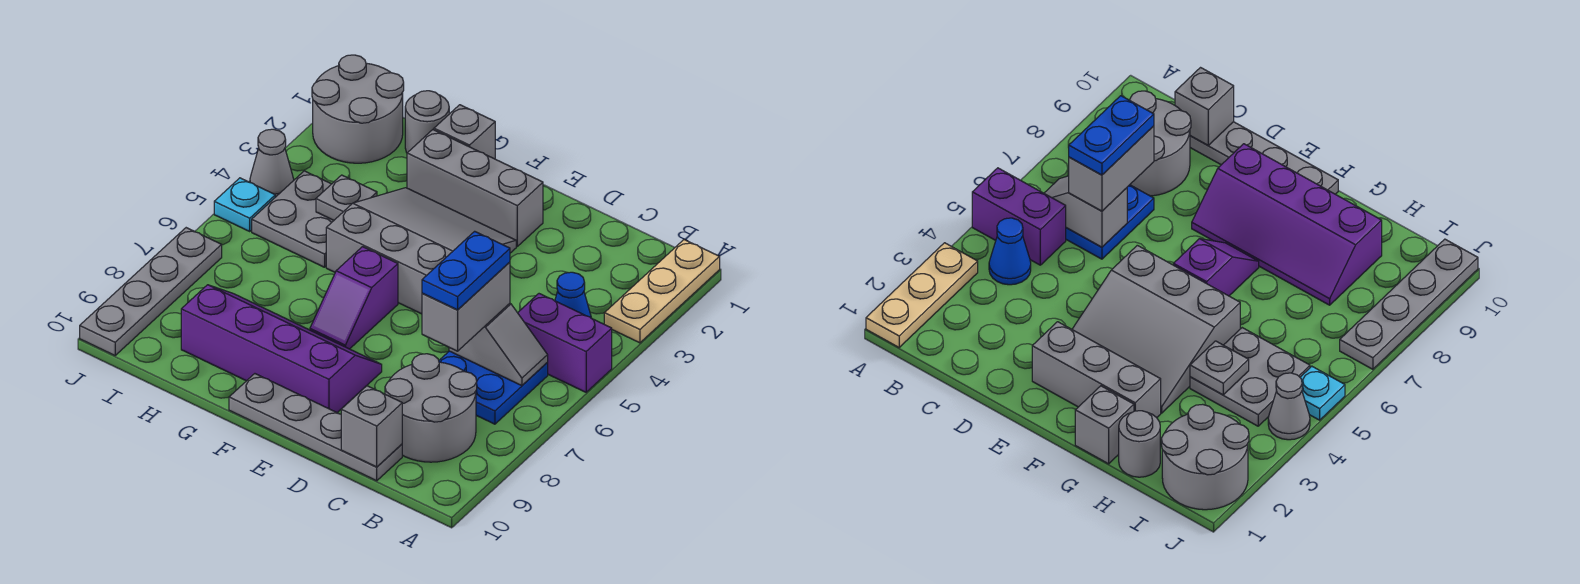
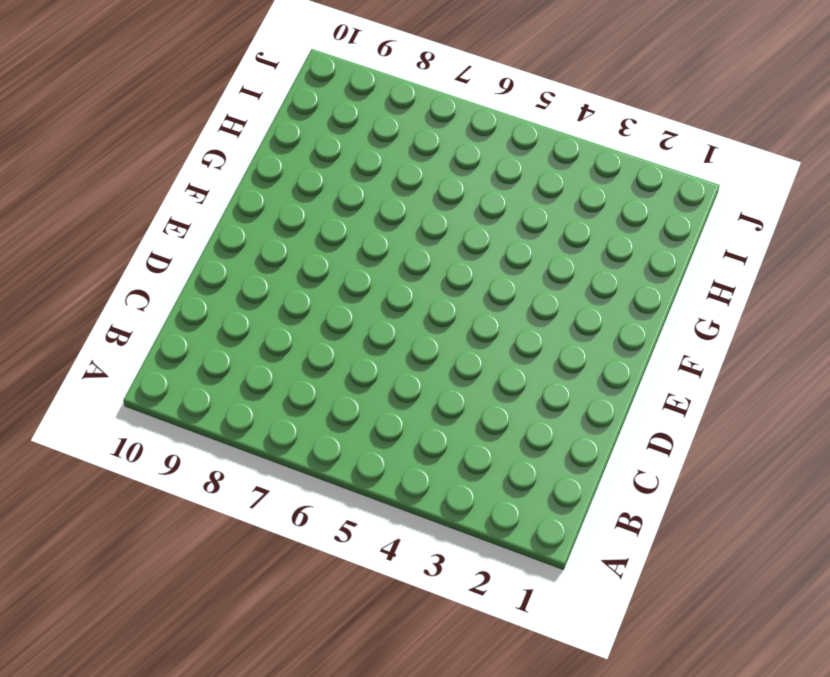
none -> tan 1x3 plate [604,240,720,343]
none -> purple 1x2 brick [518,294,612,392]
none -> blue 1x1 cone [555,272,591,318]

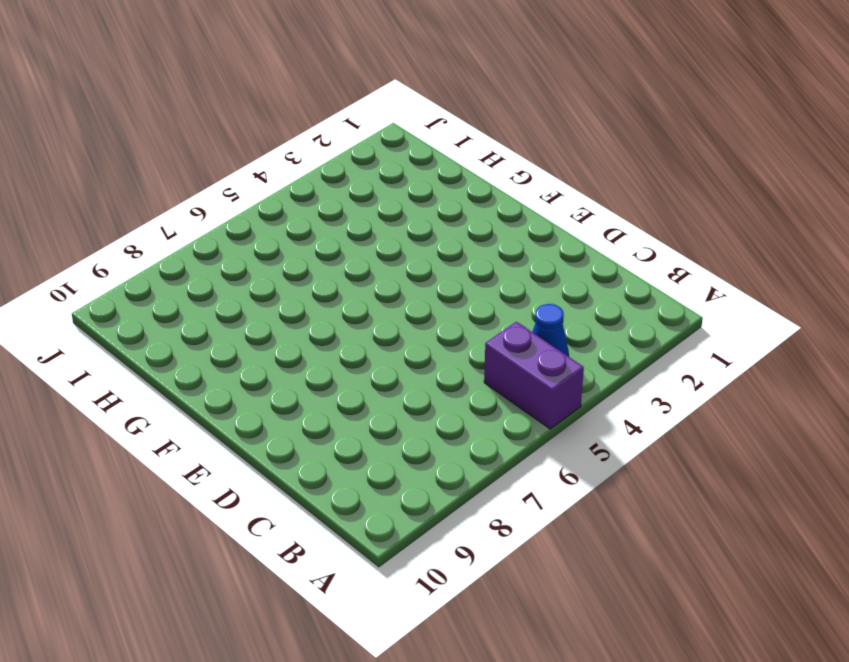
none -> tan 1x3 plate [604,240,720,343]
none -> blue 2x2 plate [439,351,548,424]
none -> grey 2x2 round brick [385,354,477,462]

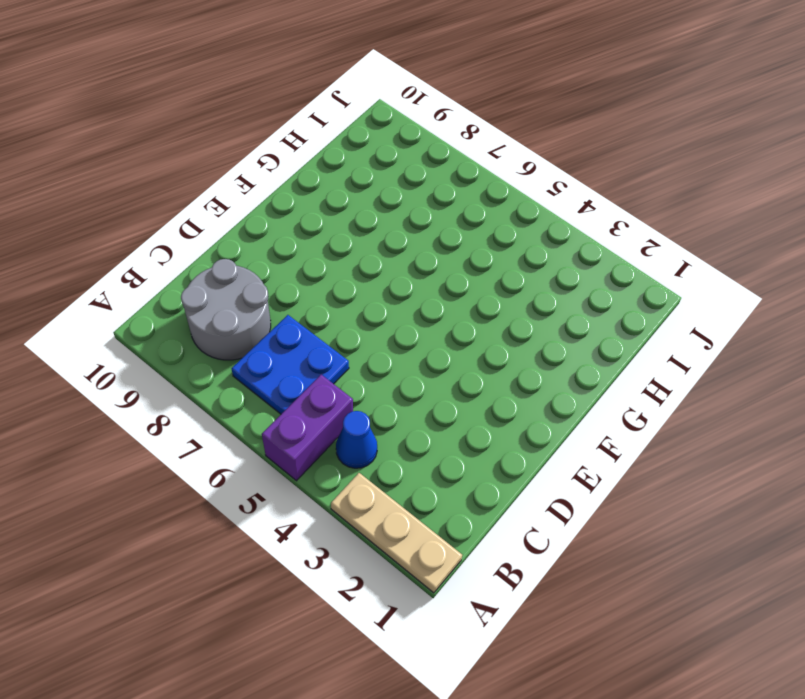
none -> grey 1x4 plate [229,374,402,481]
none -> grey 1x3 brick [407,130,543,246]
none -> grey 3x3 slope [326,188,516,314]

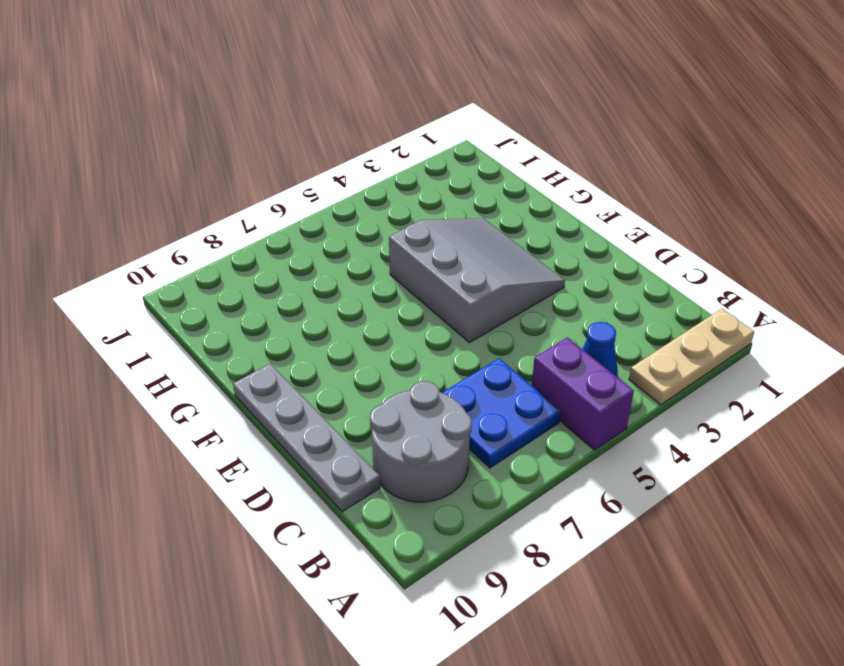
none -> grey 1x3 brick [407,130,543,246]
none -> purple 2x4 slope [181,285,382,413]
none -> purple 1x2 slope [310,247,398,349]

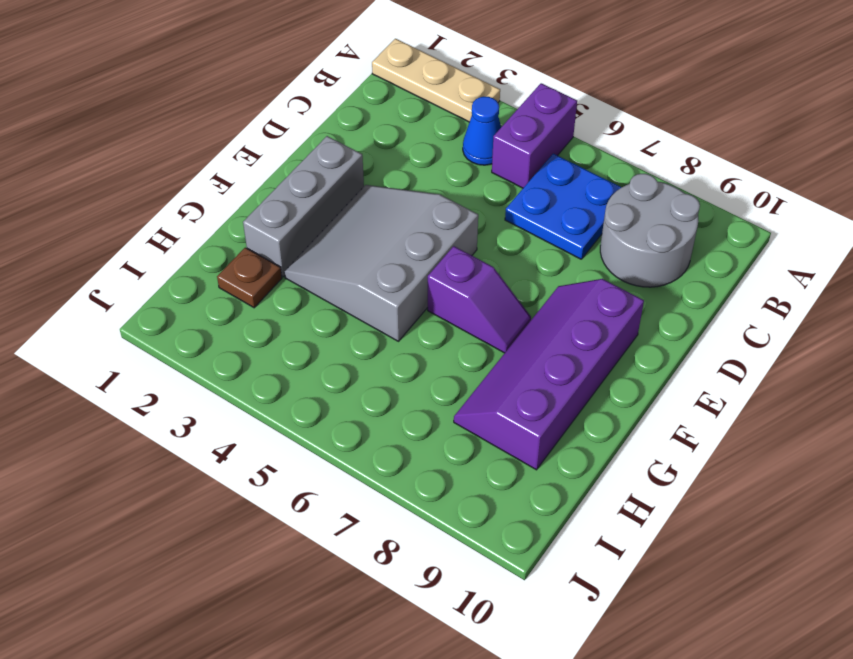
brown 1x1 plate [217,248,282,308] -> none
none -> grey 1x4 plate [229,374,402,481]
none -> grey 1x1 brick [434,105,495,159]
none -> grey 1x1 round brick [405,91,449,153]

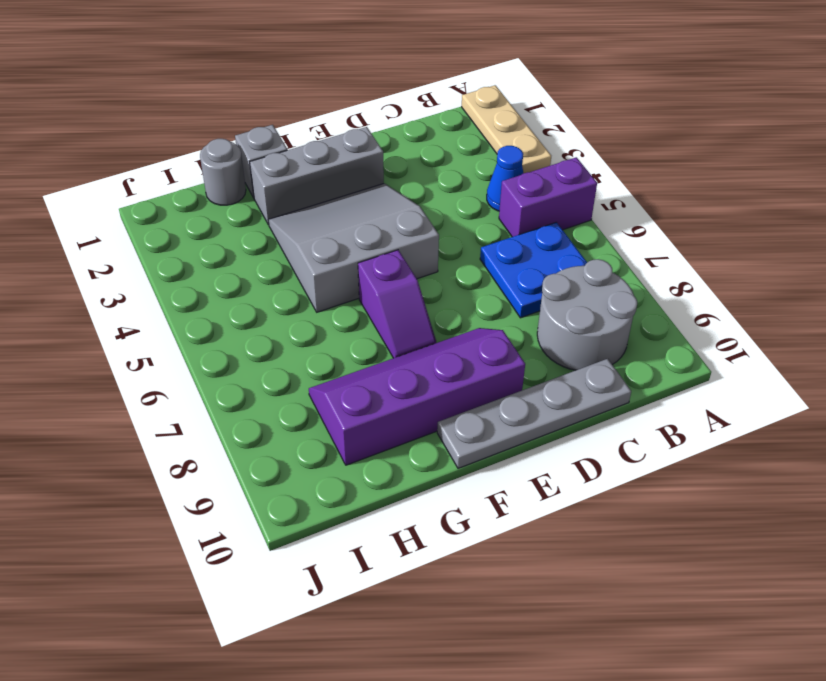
none -> grey 2x2 plate [252,171,334,267]
none -> grey 2x2 round brick [312,55,404,163]
none -> grey 1x1 cone [250,129,294,197]

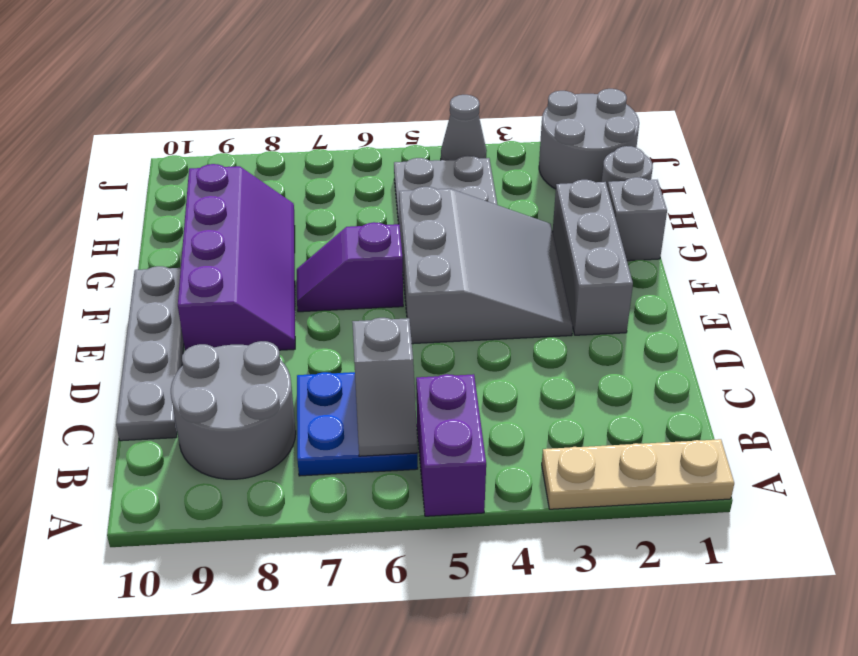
none -> blue 1x1 cone [555,272,591,318]
none -> cyan 1x1 plate [214,178,275,231]
none -> grey 1x4 plate [80,228,222,356]

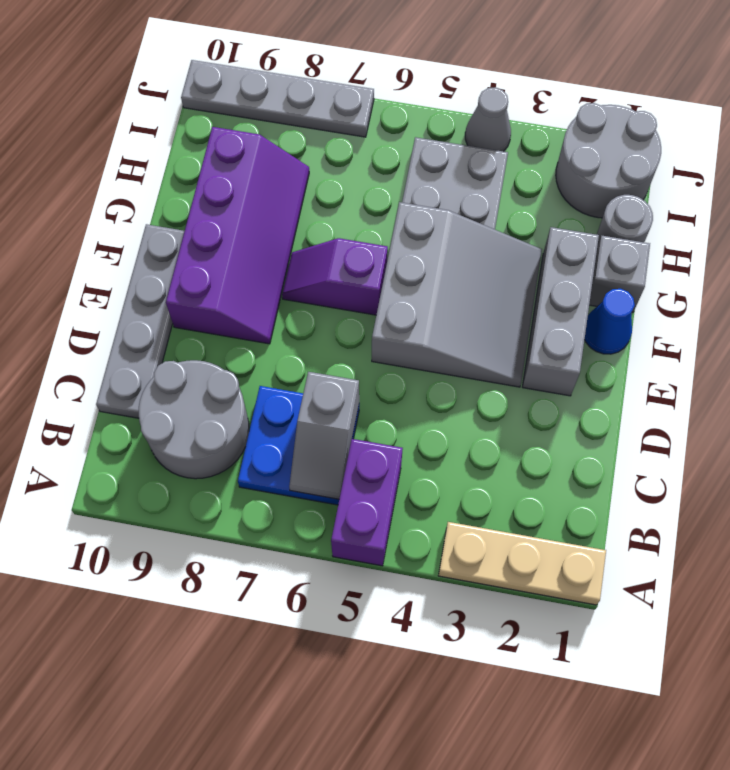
blue 1x1 cone [585,289,635,354] -> blue 1x1 cone moved to [555,272,591,318]
none -> cyan 1x1 plate [214,178,275,231]
none -> grey 1x1 brick [341,386,402,467]
none -> grey 1x1 plate [316,175,377,220]

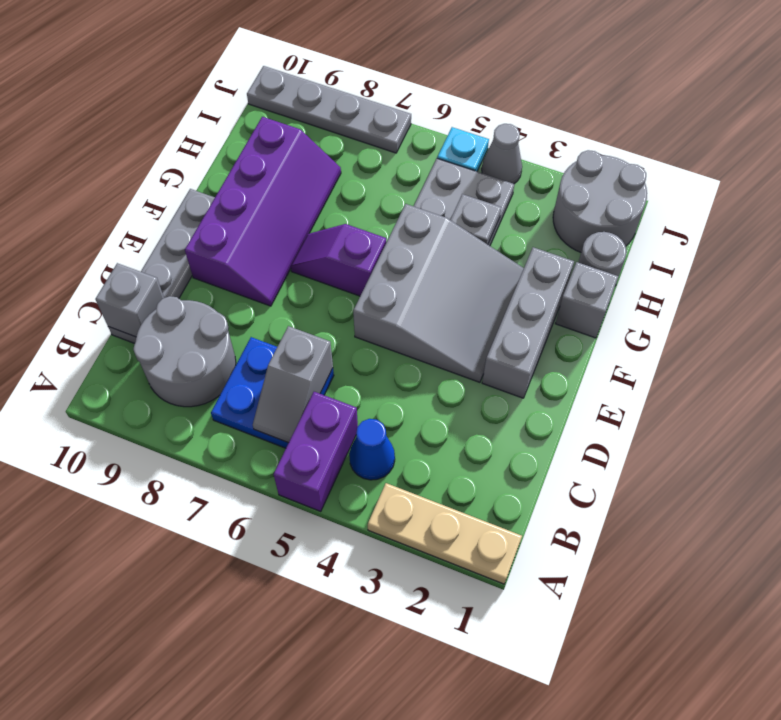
none -> grey 1x2 brick [422,262,510,351]
none -> blue 1x2 plate [422,231,510,310]

